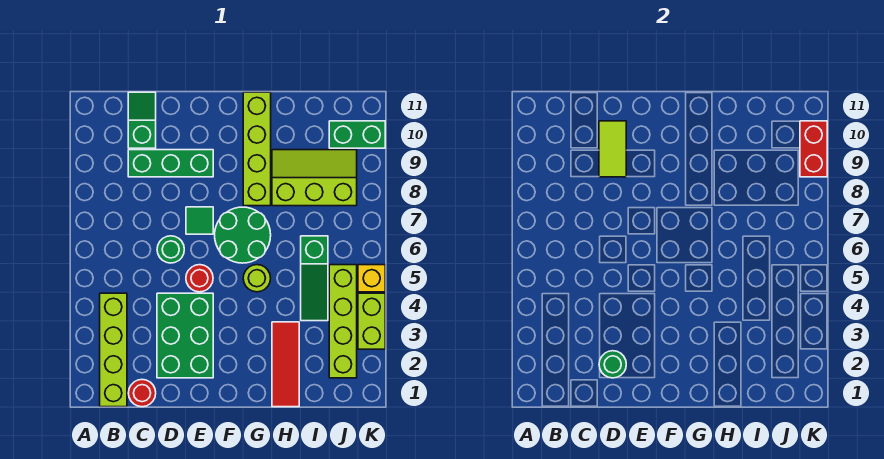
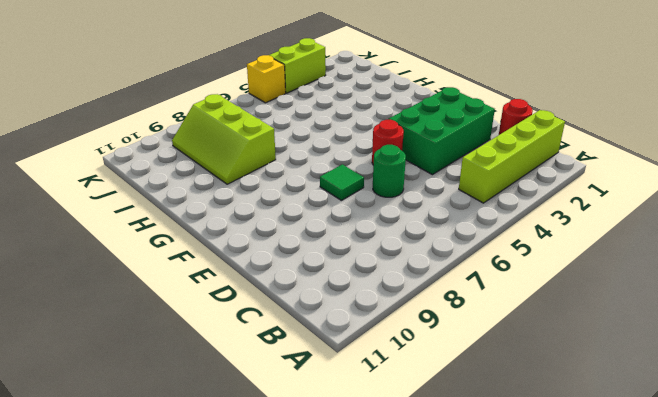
none -> green 1x3 brick [128,150,213,177]
none -> green 1x2 slope [128,92,156,148]
none -> green 2x2 round brick [215,207,271,263]

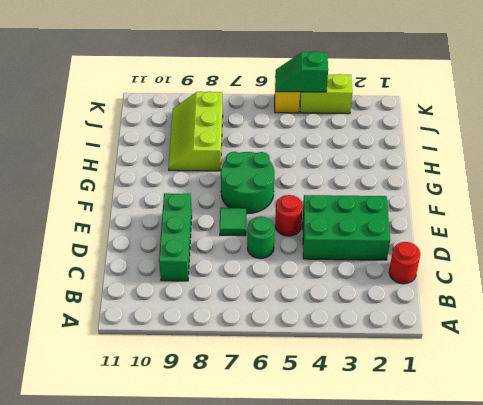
green 1x2 slope [275,52,328,92] -> green 1x2 slope moved to [128,92,156,148]
none -> lime 1x4 brick [100,293,127,407]
none -> lime 1x1 round brick [243,265,271,292]
none -> lime 1x4 brick [243,92,271,206]

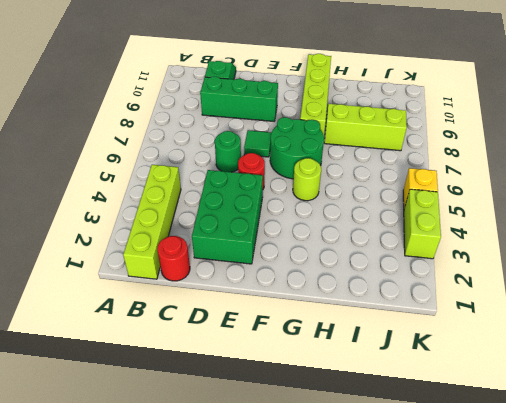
none -> red 1x3 tile [272,322,299,407]
none -> green 1x3 slope [301,236,328,321]
none -> lime 1x4 brick [329,265,357,378]

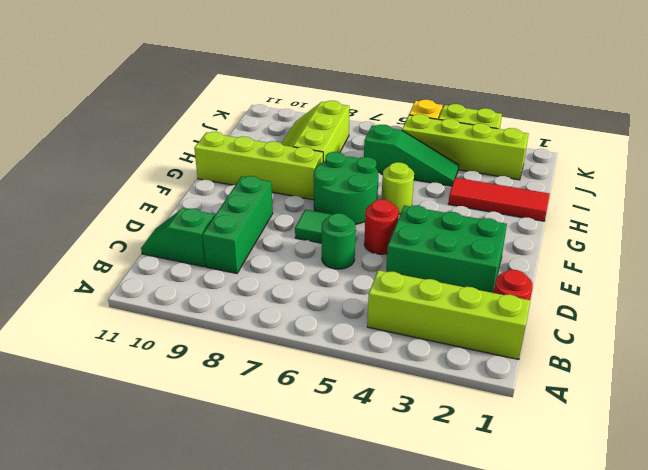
none -> green 1x2 brick [329,121,385,148]
none -> green 1x1 round brick [599,351,626,378]
none -> lime 1x2 tile [599,121,626,177]

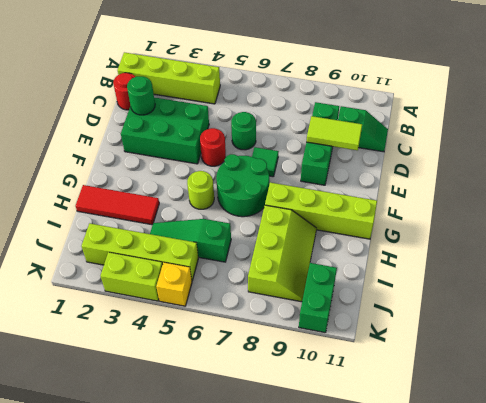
none -> red 1x2 brick [800,121,827,177]

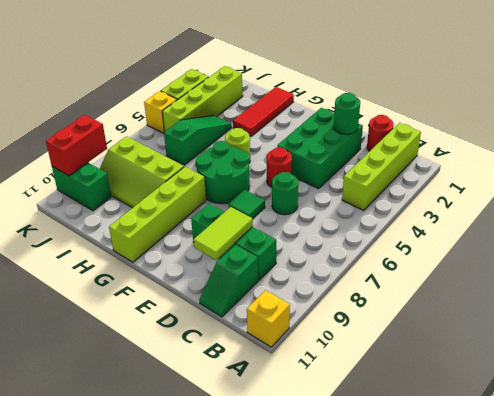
yellow 1x1 brick [247,290,290,347] -> none

